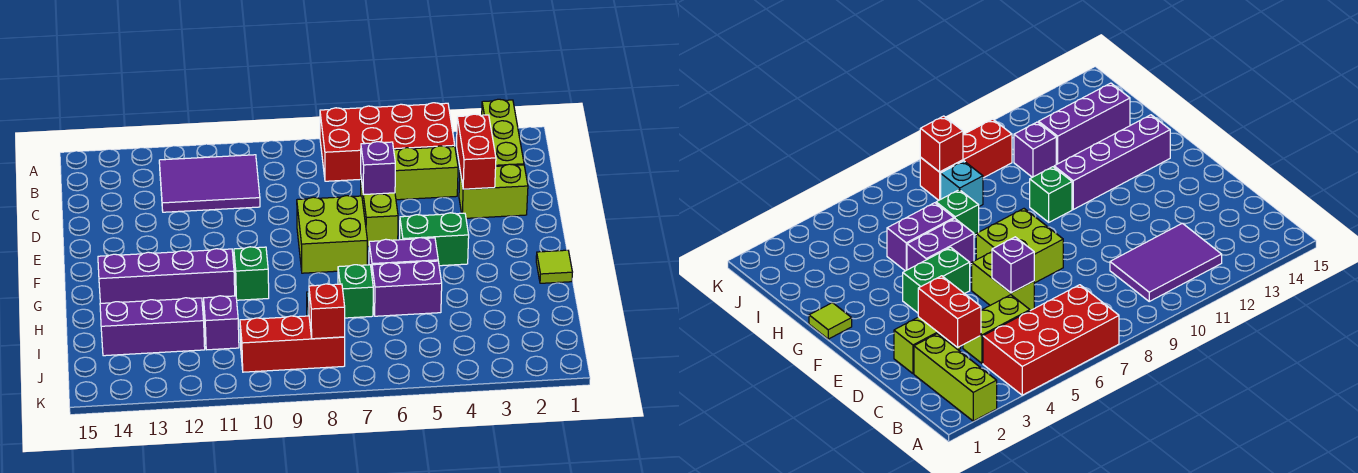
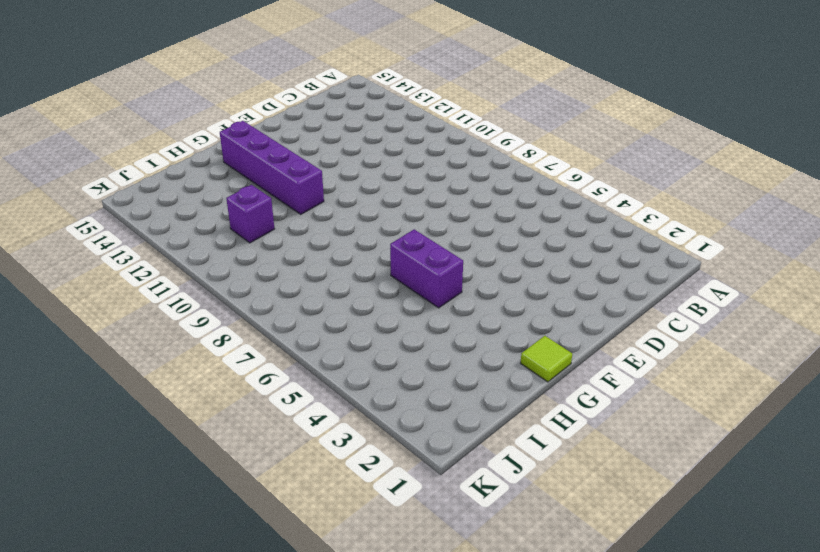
none -> lime 1x3 brick [482,99,524,166]
none -> red 2x4 brick [320,103,455,181]
none -> purple 2x3 tile [159,155,260,212]

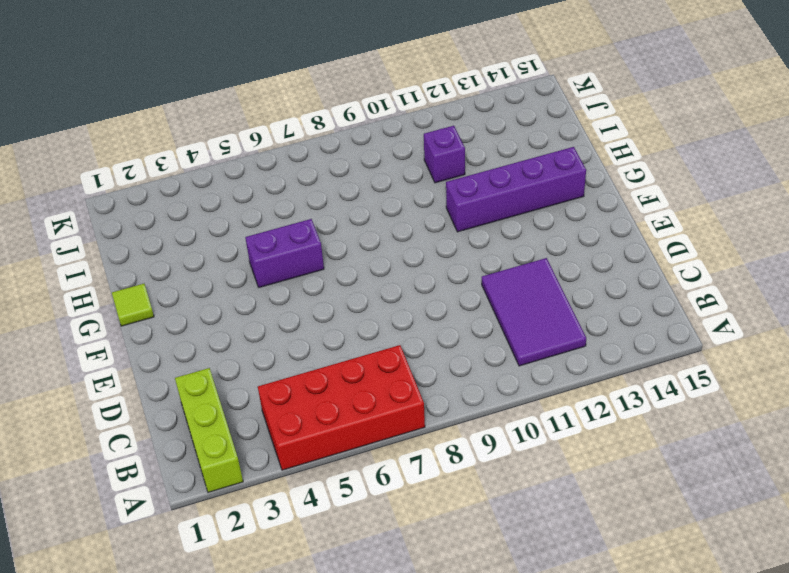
purple 2x3 tile [482,258,586,366] -> purple 2x3 tile turned to [159,155,260,212]
none -> lime 1x2 brick [394,146,458,200]
none -> lime 1x2 brick [459,164,528,218]
none -> lime 1x2 brick [361,180,398,247]

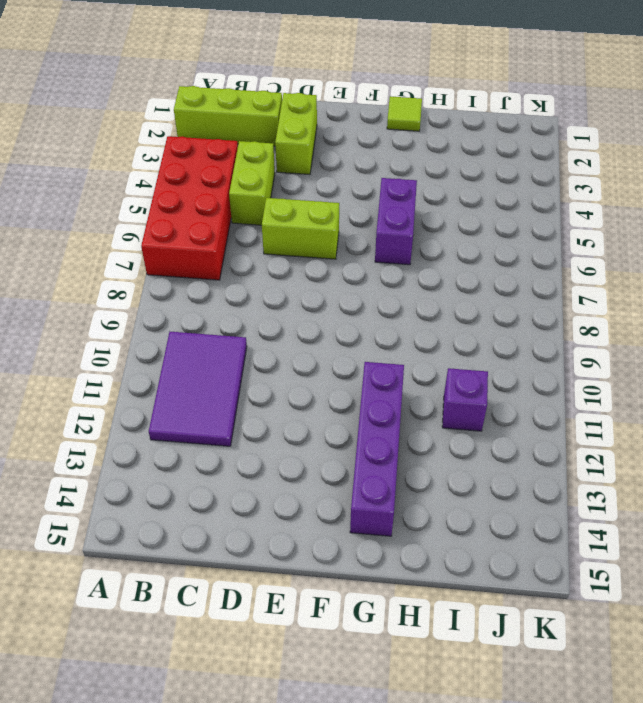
none -> lime 2x2 brick [297,196,367,273]
none -> green 1x2 brick [400,213,469,266]
none -> green 1x1 brick [234,247,269,300]

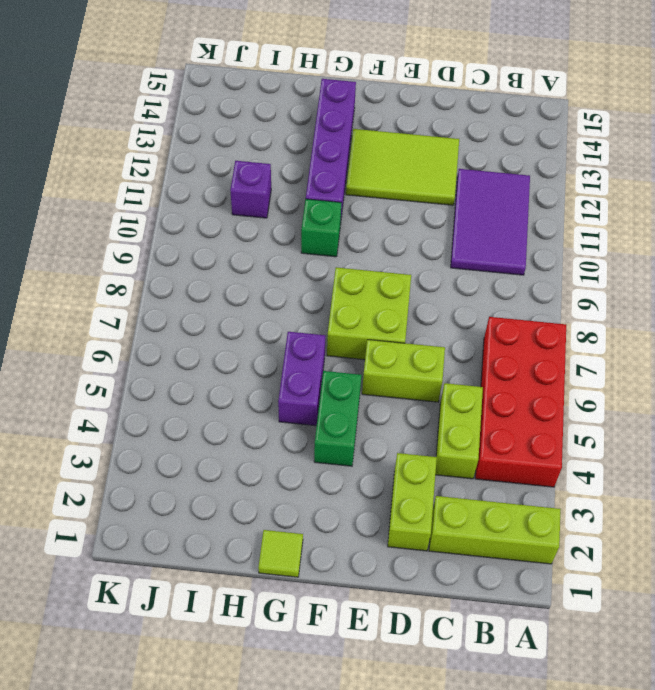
lime 2x3 tile [346,129,459,205] -> none
none -> purple 1x2 brick [372,261,442,316]
none -> green 1x1 brick [338,265,373,318]
none -> cyan 1x1 brick [941,161,983,206]

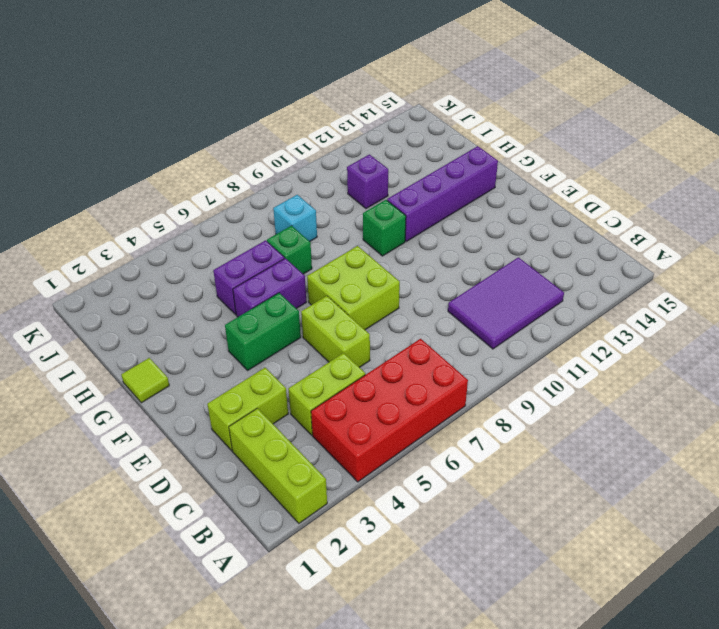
none -> purple 1x3 brick [100,298,205,356]
none -> red 1x3 brick [240,316,345,372]
none -> red 1x2 brick [456,114,496,189]

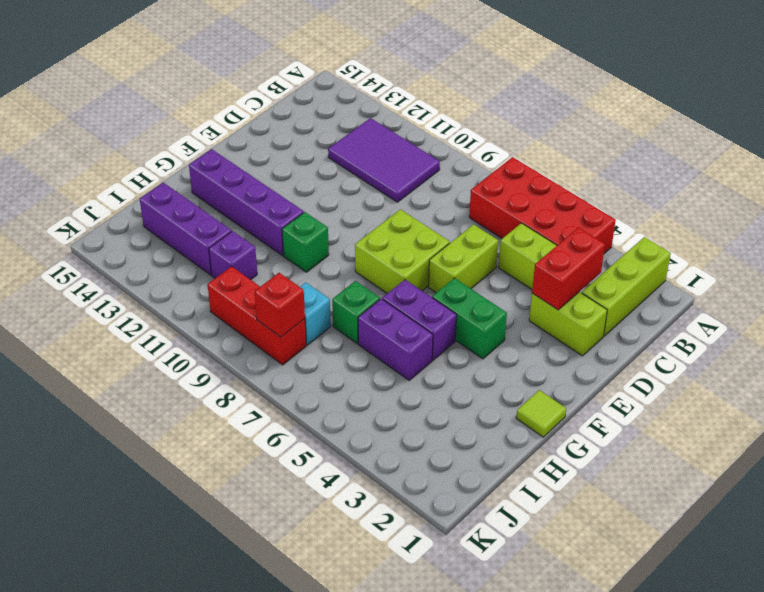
none -> purple 1x1 brick [361,142,395,195]

